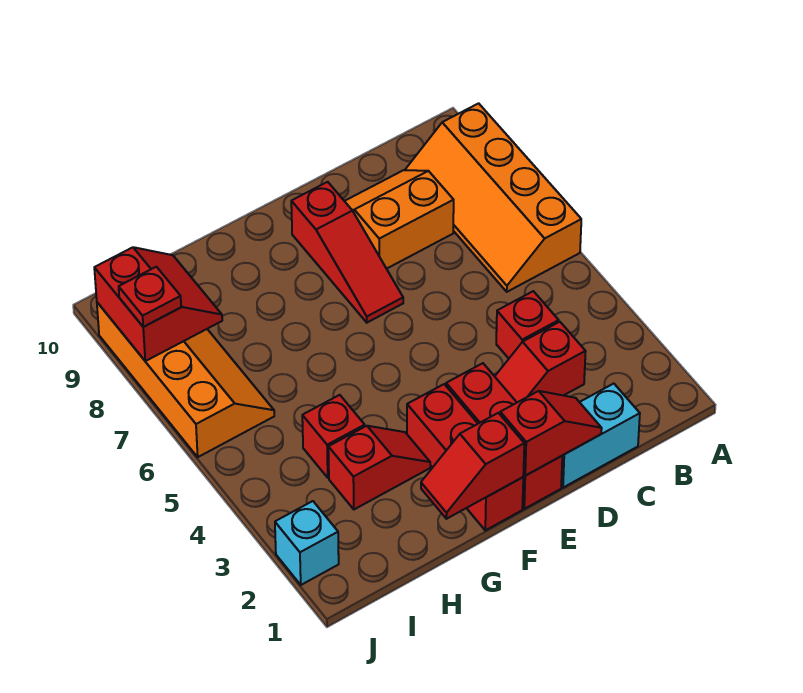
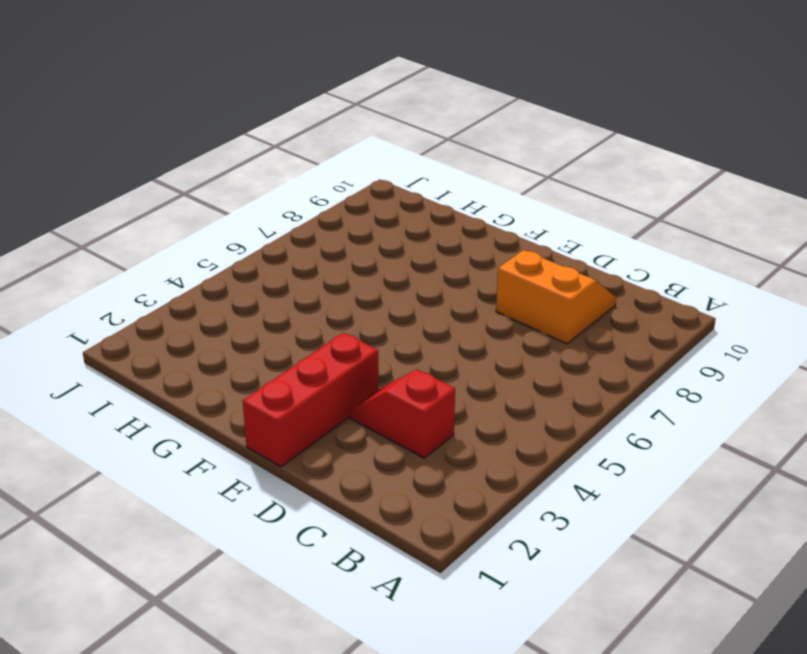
none -> orange 2x4 slope [405,103,581,292]
none -> cyan 1x2 brick [561,384,640,488]
none -> red 1x1 brick [496,291,559,358]

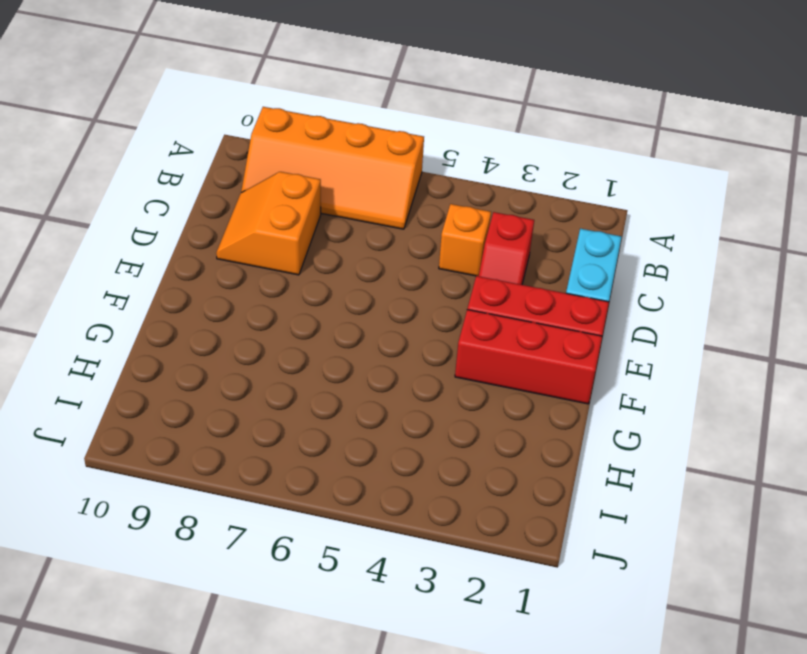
orange 1x1 brick [439,204,491,276] -> red 1x1 brick [496,291,559,358]
none -> red 1x3 slope [291,182,403,323]
none -> red 1x2 slope [328,426,430,509]
none -> red 1x1 brick [302,395,365,478]

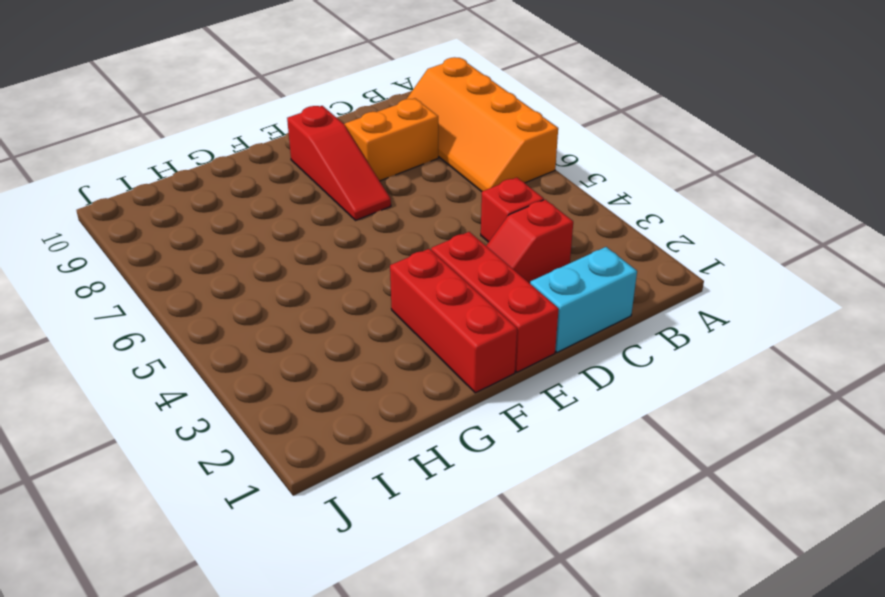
none -> red 1x2 slope [328,426,430,509]
none -> red 1x1 brick [302,395,365,478]
none -> orange 2x4 slope [97,302,274,457]

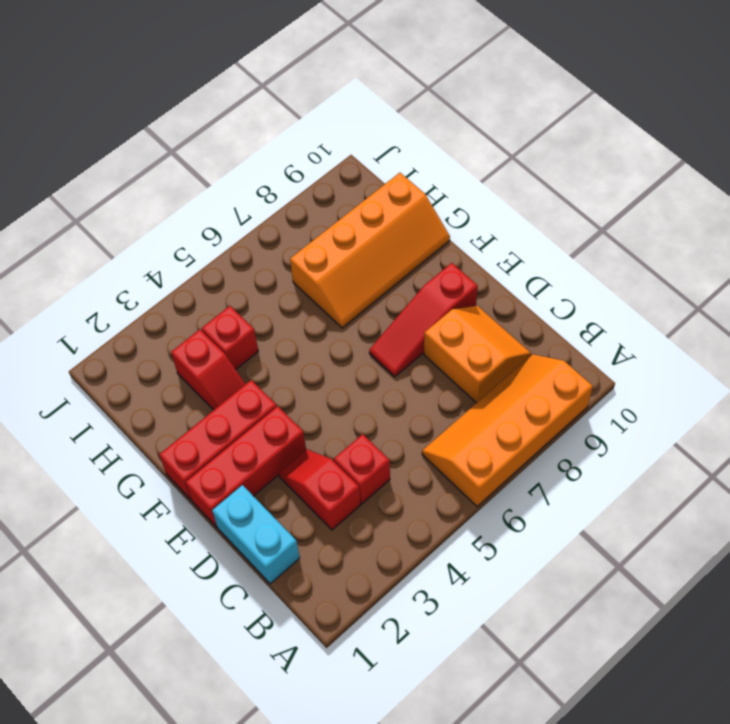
orange 2x4 slope [290,173,450,328] -> orange 2x4 slope moved to [97,302,274,457]
none -> cyan 1x1 brick [275,501,339,585]
none -> red 1x2 slope [500,391,602,476]
none -> red 1x2 slope [421,413,524,519]

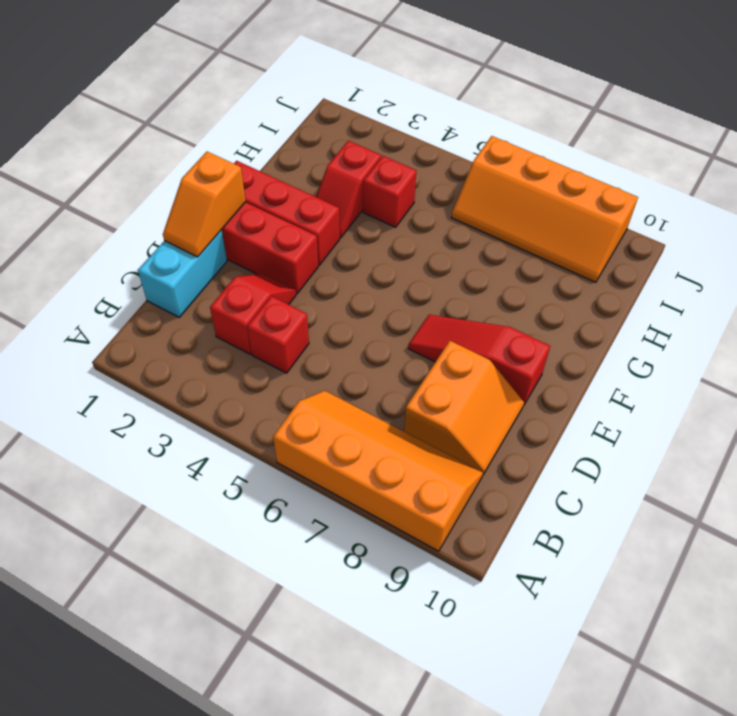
orange 1x2 slope [163,152,246,257] -> red 1x2 slope [500,391,602,476]
none -> cyan 1x1 brick [275,501,339,585]
none -> red 1x2 slope [421,413,524,519]
none -> red 2x2 slope [94,247,222,361]

